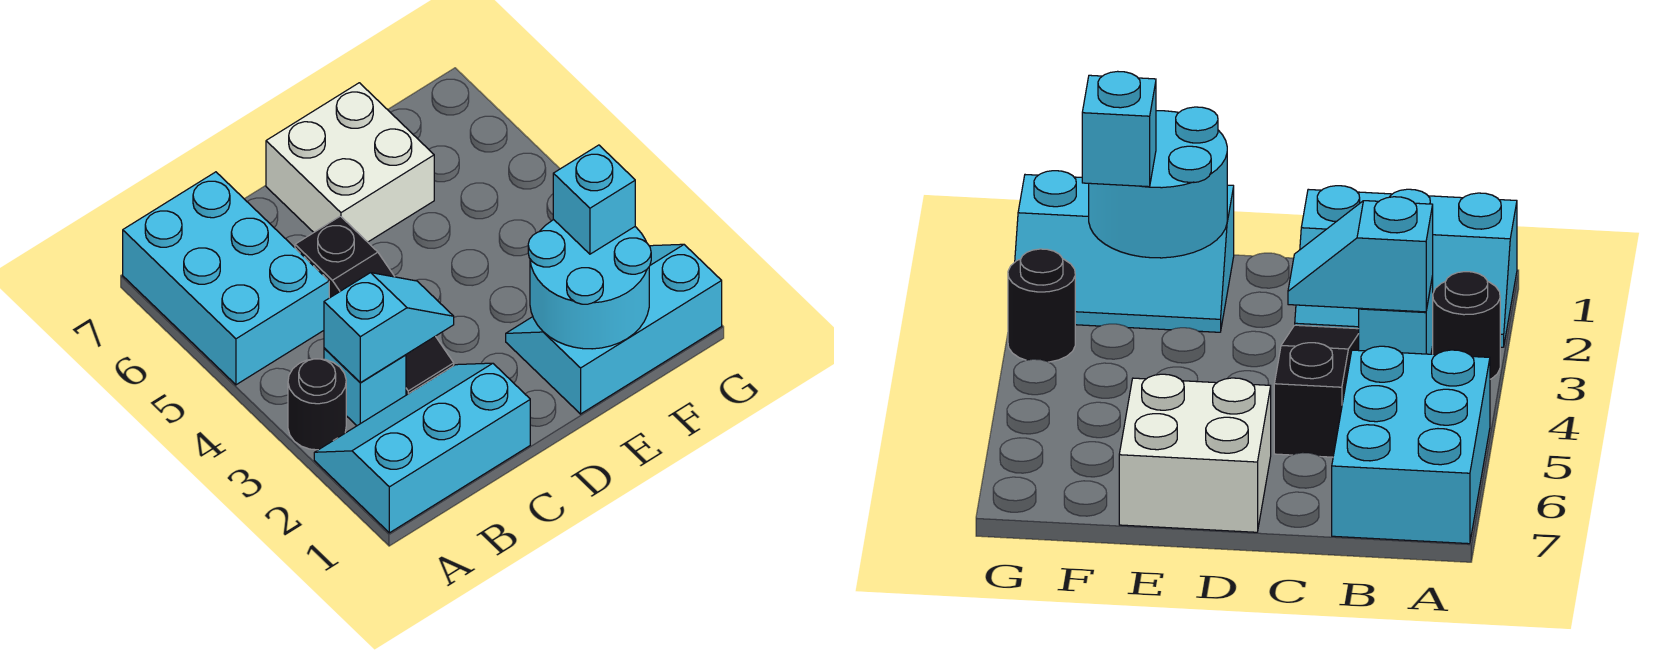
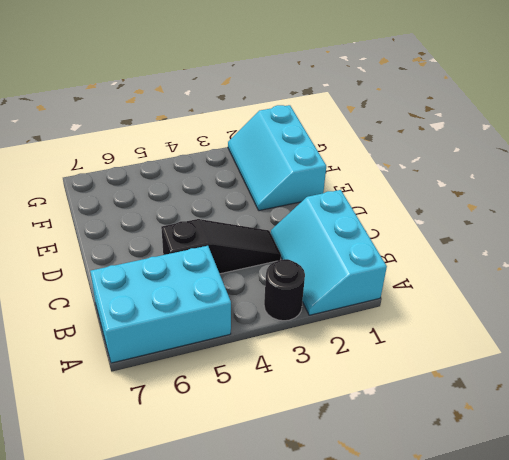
none -> cyan 1x1 brick [324,348,406,426]
none -> white 2x2 brick [266,83,434,242]

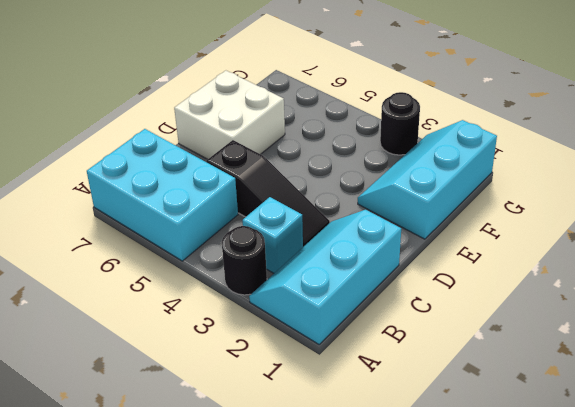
none -> cyan 1x2 slope [324,273,454,383]
none -> cyan 2x2 round brick [528,220,651,349]

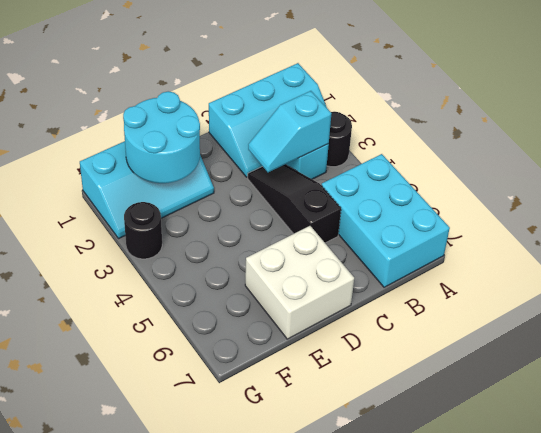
none -> cyan 1x1 brick [553,145,635,254]

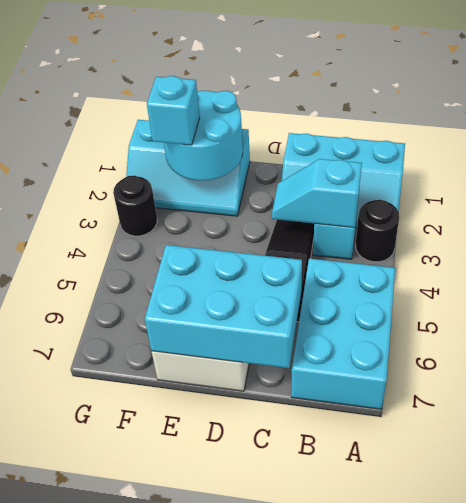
cyan 2x3 brick [145,245,302,368] -> none

